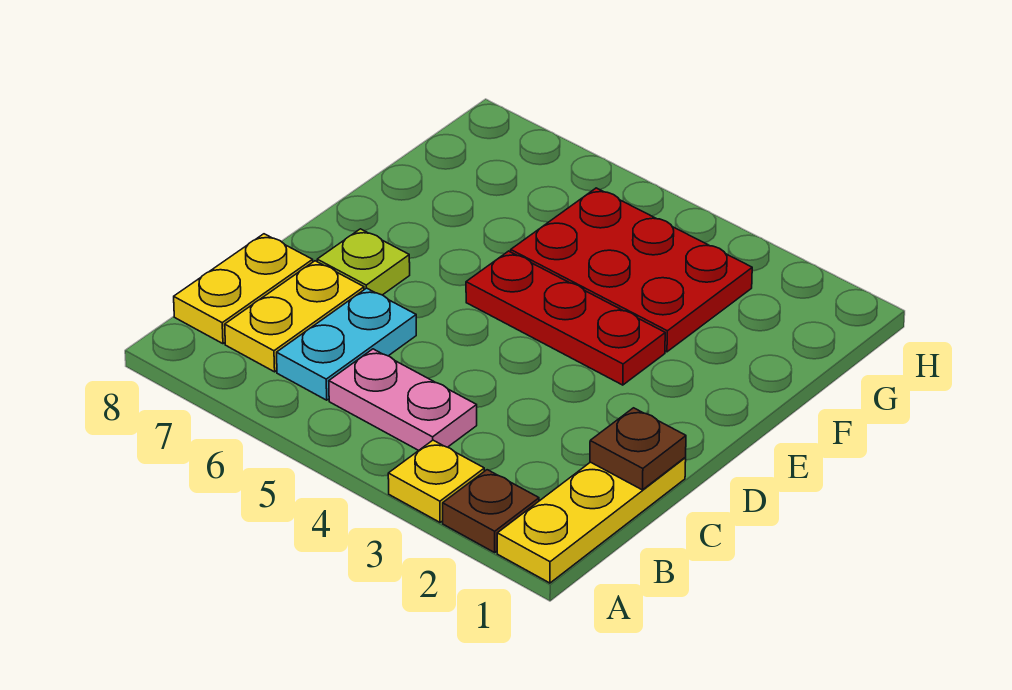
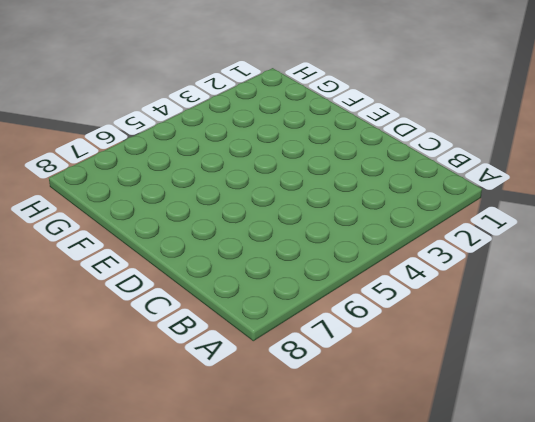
none -> yellow 1x3 plate [497,458,686,583]
none -> brown 1x1 plate [443,470,539,552]

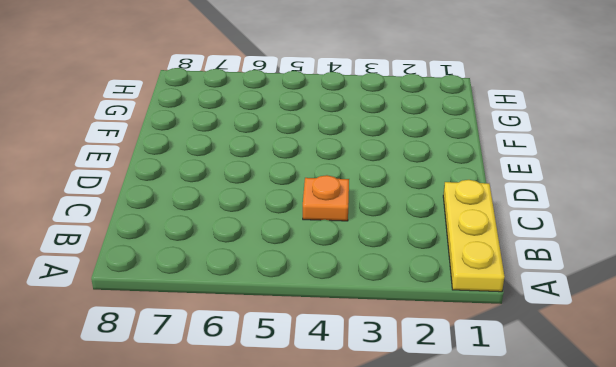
orange 1x1 plate [303,175,349,221] -> none
none -> brown 1x1 plate [443,470,539,552]
none -> yellow 1x1 plate [388,440,484,522]

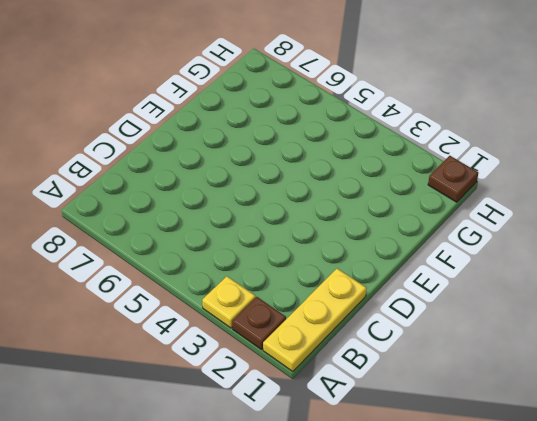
brown 1x1 plate [428,156,478,202] -> brown 1x1 plate moved to [590,408,686,490]
none -> pink 1x2 plate [329,349,477,451]
none -> cyan 1x2 plate [277,288,416,400]

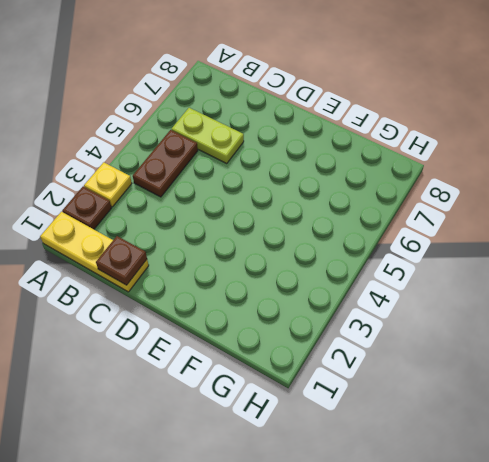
brown 1x2 plate [133,130,198,197] -> pink 1x2 plate [329,349,477,451]
lime 1x2 plate [171,108,244,164] -> cyan 1x2 plate [277,288,416,400]
none -> yellow 1x2 plate [225,261,364,372]
none -> yellow 1x2 plate [174,234,313,344]

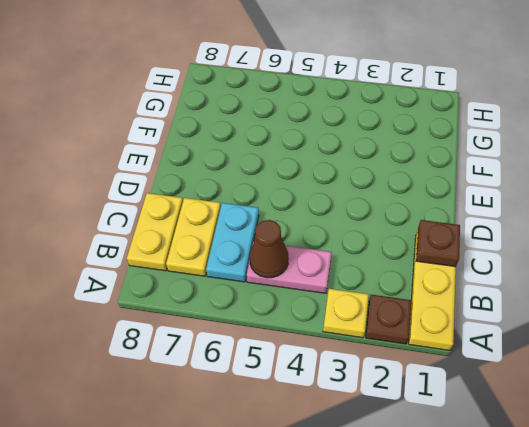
brown 1x1 cone [250,220,289,278] -> none
none -> lime 1x1 plate [317,229,410,295]
none -> red 1x3 plate [466,251,665,385]

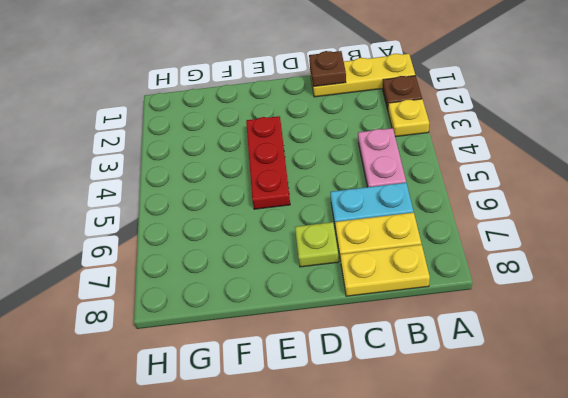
none -> red 2x3 plate [511,188,752,352]

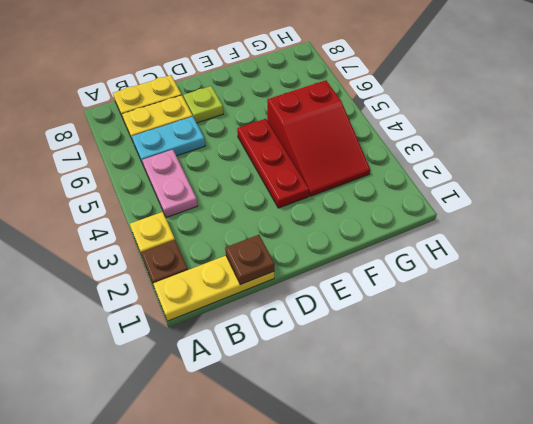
red 2x3 slope [267,80,370,196] -> red 2x3 plate [511,188,752,352]

